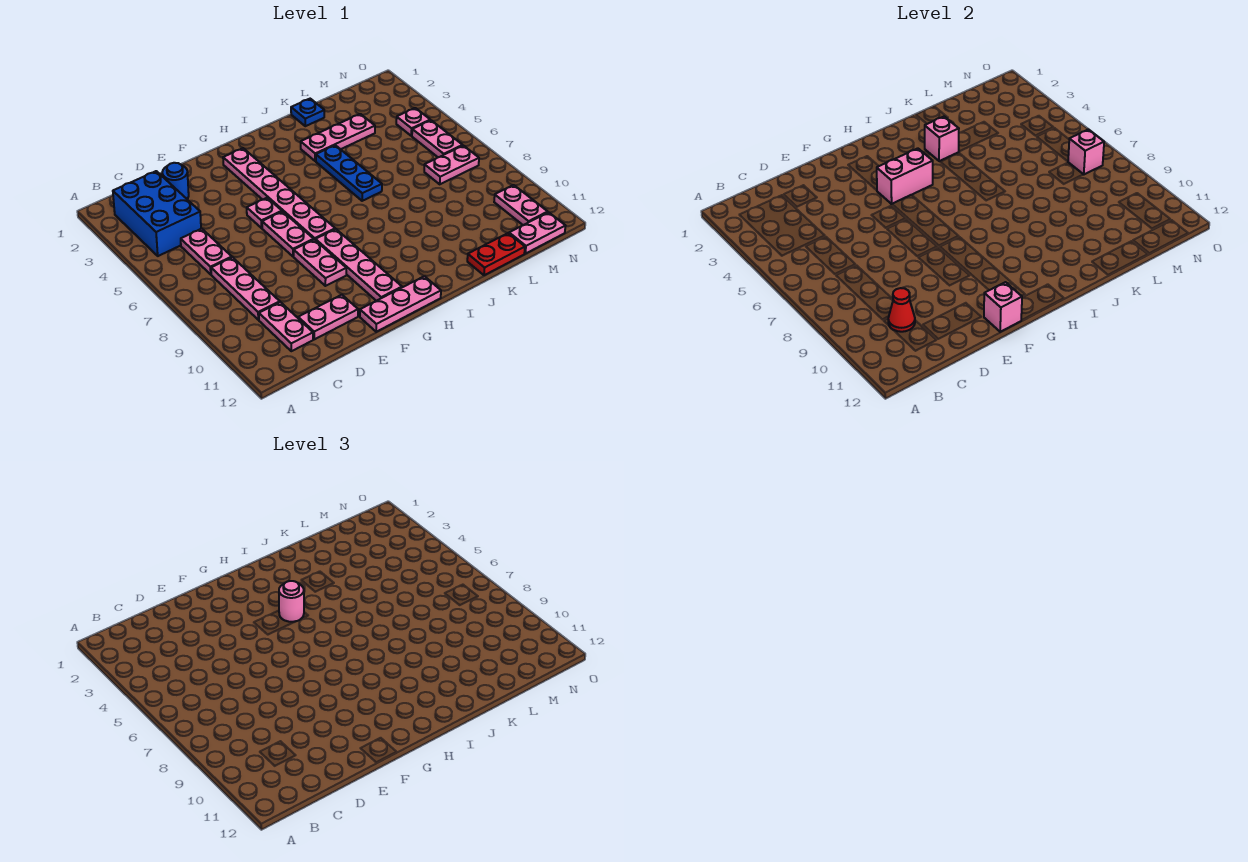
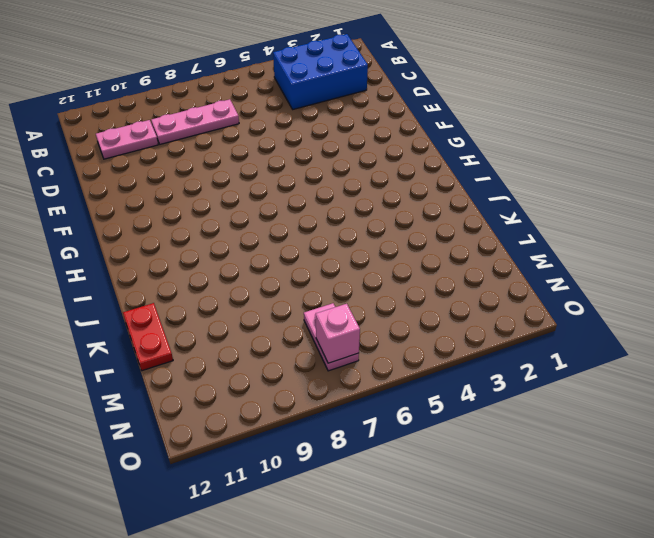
none -> pink 1x2 plate [181,229,232,274]
none -> blue 1x1 round brick [162,163,189,199]
none -> pink 1x2 plate [298,295,358,339]

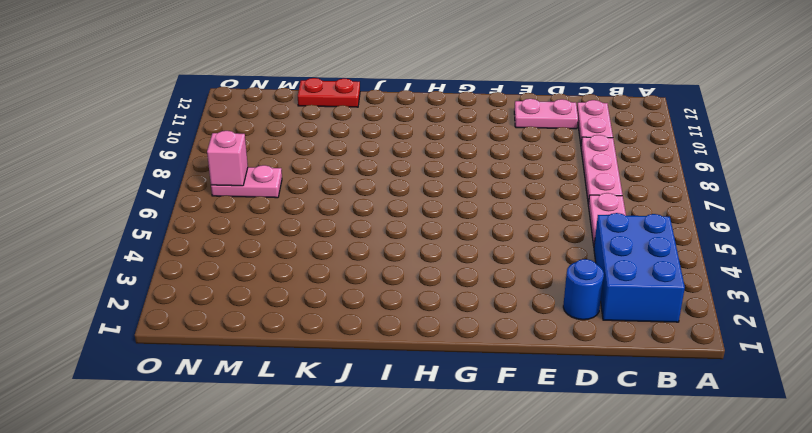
none -> pink 1x1 plate [247,198,282,228]
none -> pink 1x2 plate [262,211,314,257]
none -> pink 1x2 plate [294,240,346,286]

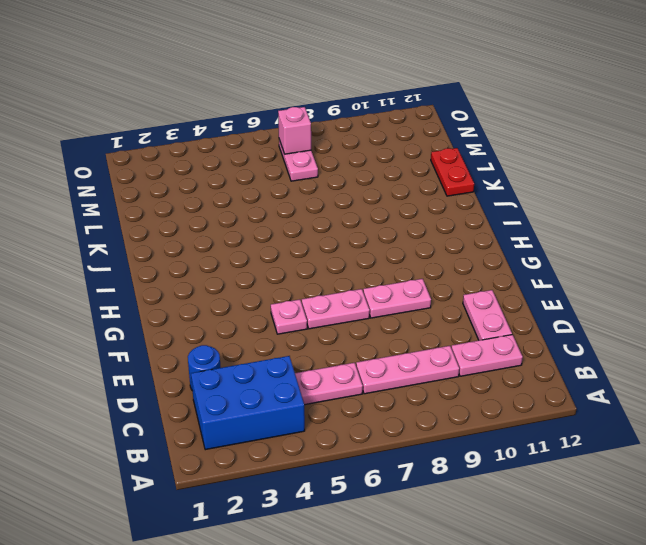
none -> pink 1x3 plate [360,276,441,332]
none -> pink 1x6 plate [223,148,335,240]
none -> pink 1x4 plate [315,229,402,301]

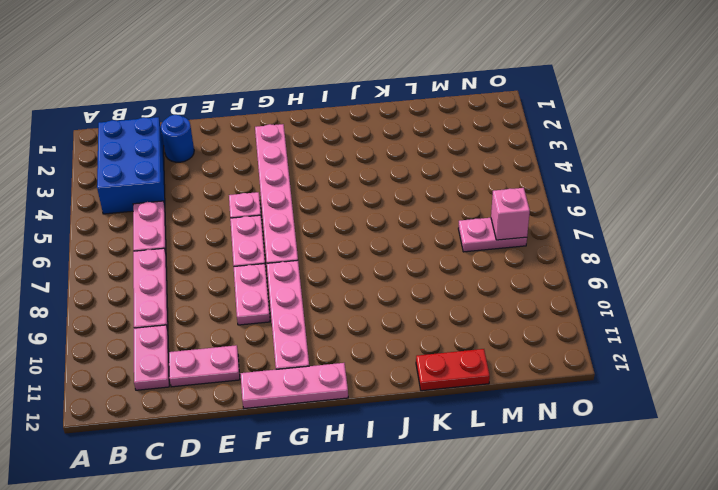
none -> pink 1x3 plate [301,114,375,161]
none -> blue 1x3 plate [316,145,382,201]
none -> blue 1x1 plate [291,99,324,126]

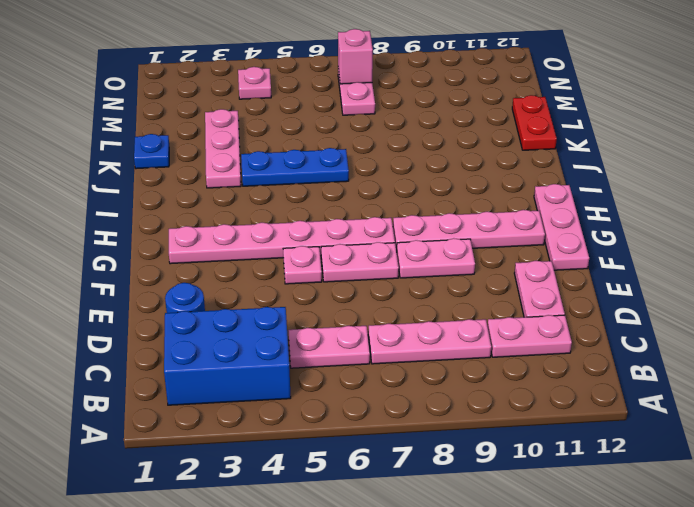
none -> pink 1x2 plate [509,212,565,254]
none -> pink 1x2 plate [412,120,463,157]
none -> pink 1x2 plate [494,185,548,225]

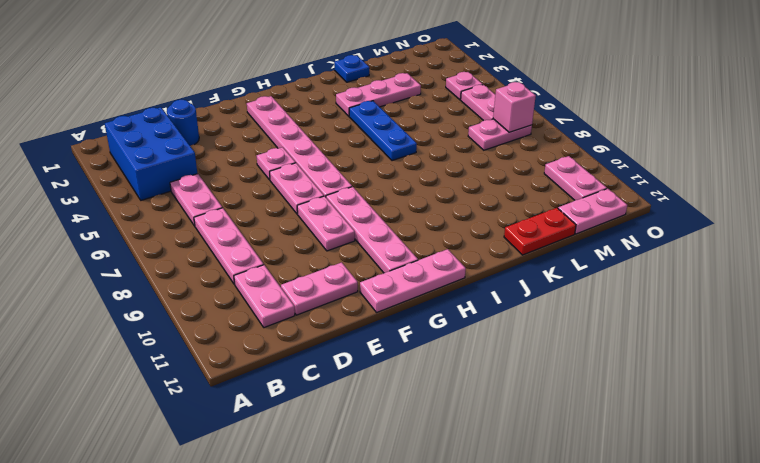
none -> red 1x1 cone [888,288,915,332]
none -> pink 1x1 brick [984,282,1022,332]
none -> pink 1x2 brick [877,148,933,204]

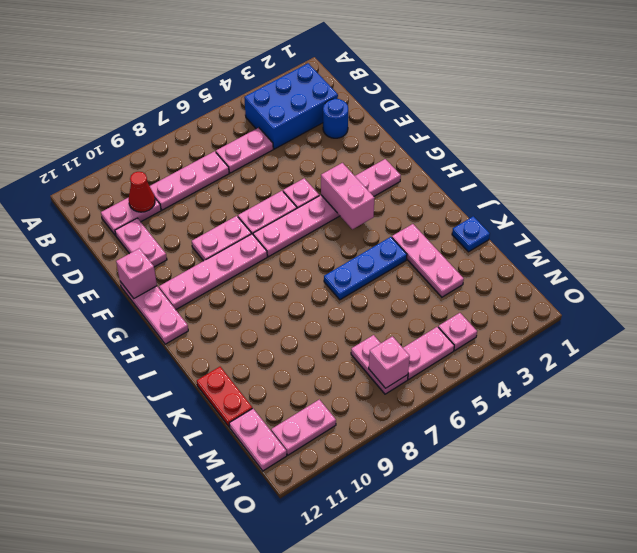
none -> pink 1x1 brick [925,117,959,161]
none -> pink 1x1 round brick [279,581,304,622]

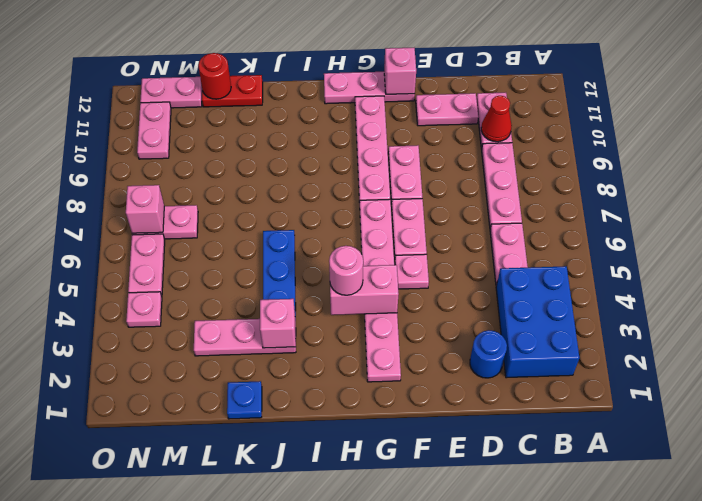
red 1x1 round brick [198,53,231,99] -> none

